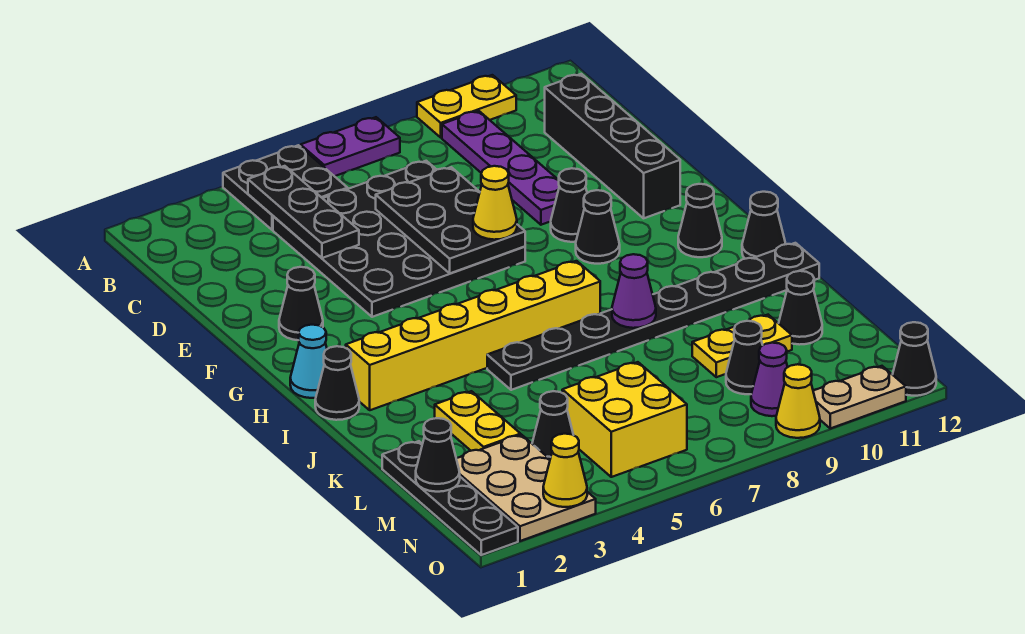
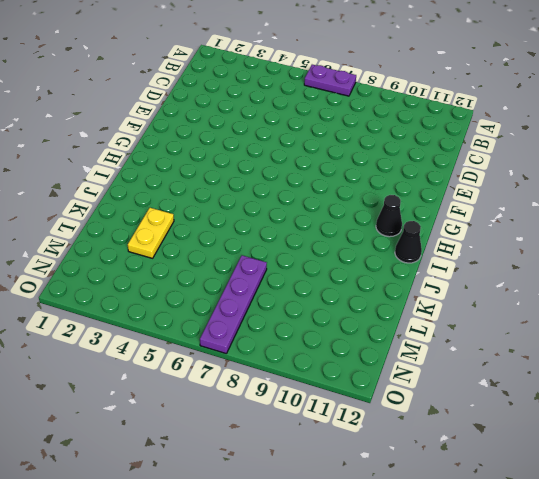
purple 1x4 plate [200,255,267,354] -> purple 1x4 plate moved to [442,111,559,225]
none -> black 2x2 plate [223,145,348,230]
none -> yellow 1x2 plate [417,75,516,138]
none -> black 4x4 plate [273,161,525,317]
none -> black 1x4 brick [545,74,680,218]

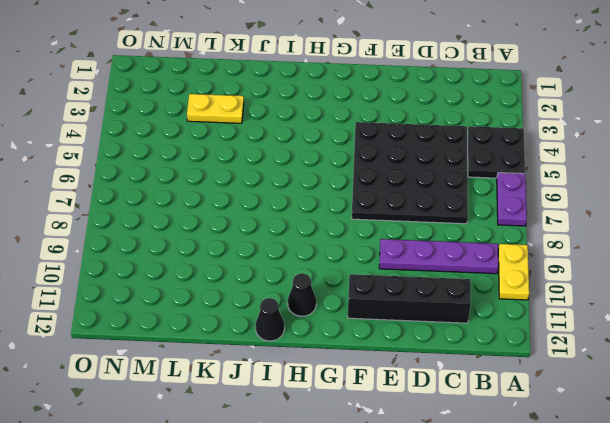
none -> black 1x1 cone [279,267,323,340]
none -> black 1x1 cone [551,168,587,242]
none -> black 1x1 cone [576,190,620,264]
none -> cyan 1x1 cone [290,325,327,398]

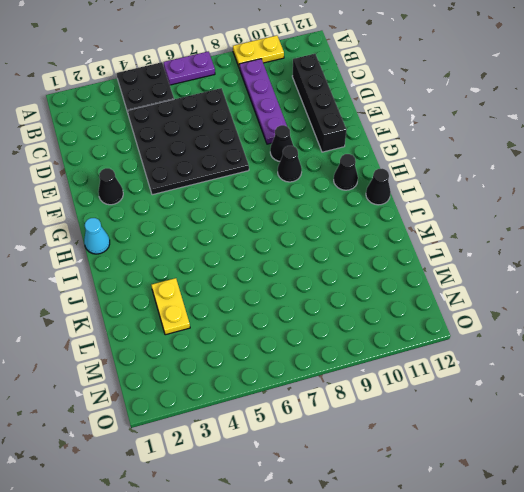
none -> black 1x1 cone [315,346,359,420]
none -> yellow 1x6 brick [346,261,600,410]
none -> black 1x8 plate [487,243,819,390]
none -> black 1x4 plate [382,441,518,555]

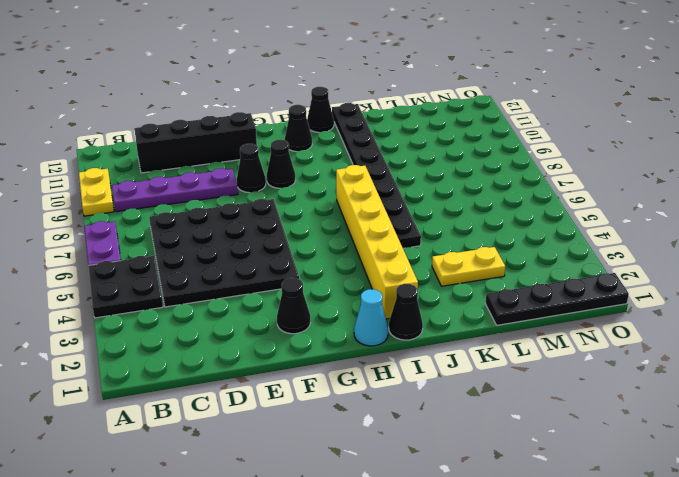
none -> yellow 1x2 plate [692,315,792,377]
none -> black 1x1 cone [779,271,822,345]
none -> tan 2x3 plate [456,435,596,541]
none -> black 1x1 cone [532,391,573,459]

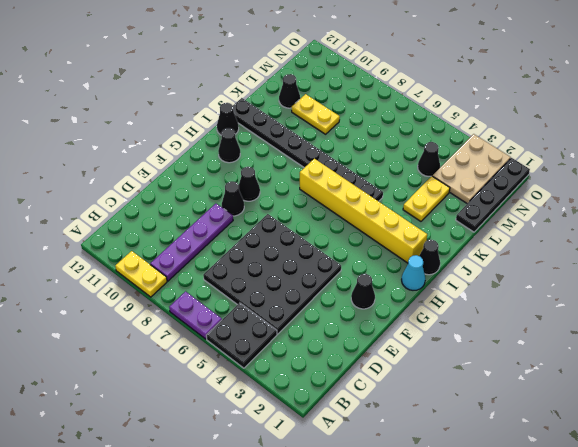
none -> black 1x4 brick [545,74,680,218]
none -> yellow 2x2 brick [562,362,687,477]
none -> black 1x1 cone [726,321,763,394]
none -> purple 1x1 cone [751,343,788,416]

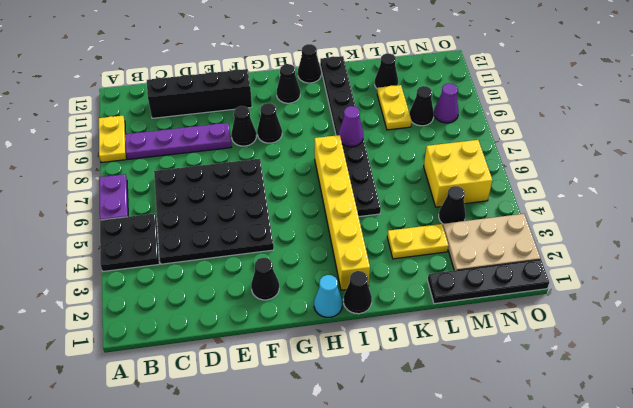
none -> yellow 1x1 cone [776,364,820,438]
none -> tan 1x2 plate [813,366,906,428]
none -> black 1x1 cone [893,322,936,396]
none -> black 1x3 plate [248,166,359,258]

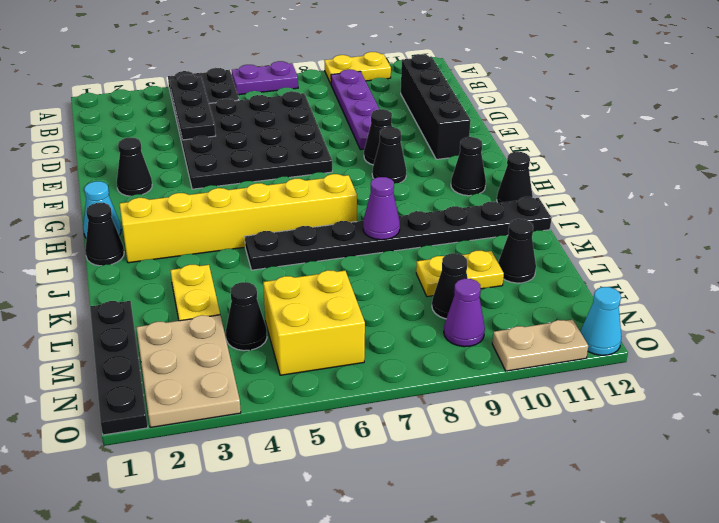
cyan 1x1 cone [581,287,621,355] -> black 1x1 cone [893,322,936,396]
none -> yellow 1x1 cone [776,364,820,438]
none -> black 2x3 plate [376,167,525,273]
none -> black 1x1 cone [416,418,460,492]
none -> yellow 1x1 cone [543,434,587,507]

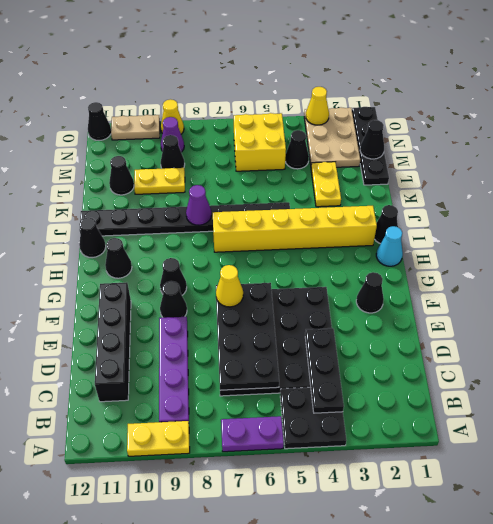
black 2x4 plate [216,283,279,390] -> black 2x3 plate [376,167,525,273]

